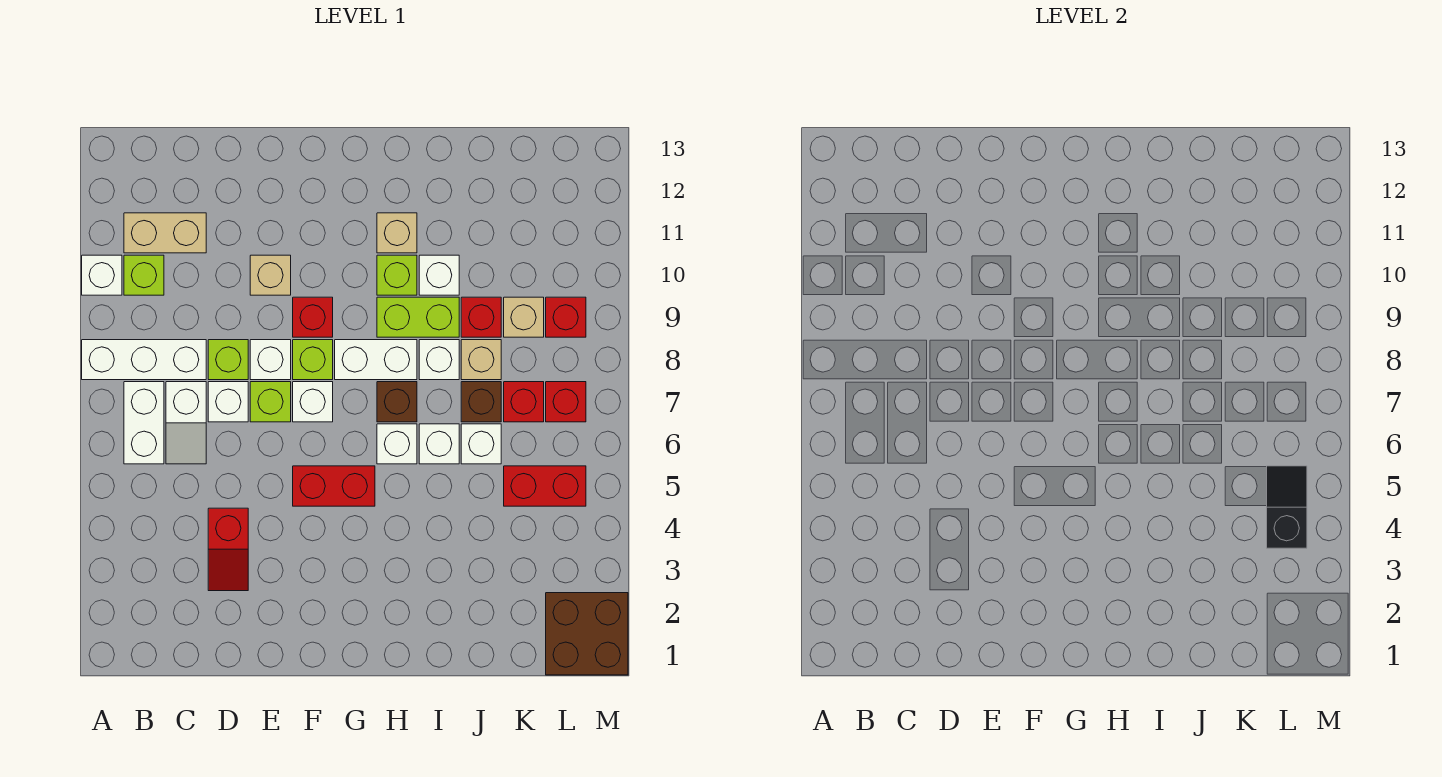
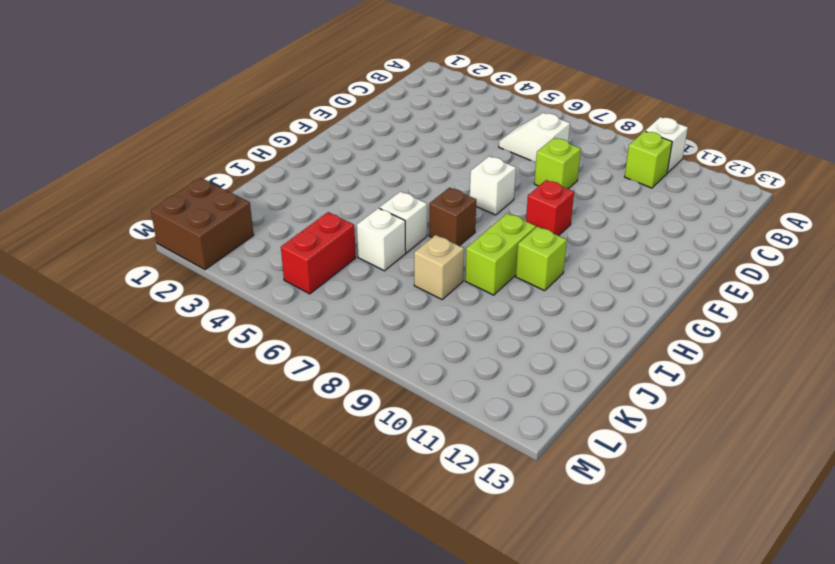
none -> white 1x3 brick [82,340,206,380]
none -> white 1x2 brick [124,382,164,464]
none -> tan 1x2 brick [124,213,206,253]
none -> red 1x2 slope [208,508,248,591]

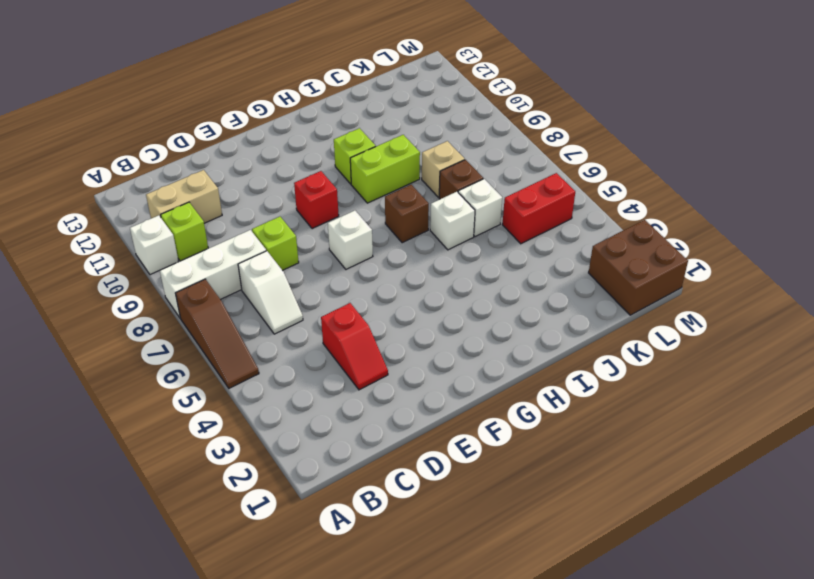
brown 1x3 slope [176,279,259,388] -> none
none -> white 1x2 brick [124,382,164,464]
none -> white 1x1 brick [208,382,248,422]
none -> lime 1x1 brick [250,382,291,422]
none -> white 1x1 brick [250,340,291,380]

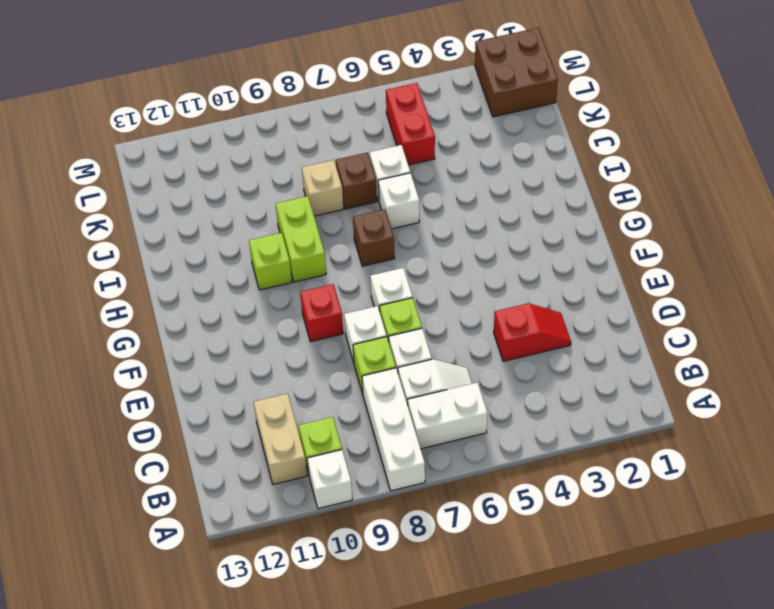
none -> tan 1x1 brick [250,255,291,295]
none -> red 1x2 brick [293,466,375,506]
none -> lime 1x1 brick [293,340,333,380]
none -> white 1x2 brick [335,340,417,380]

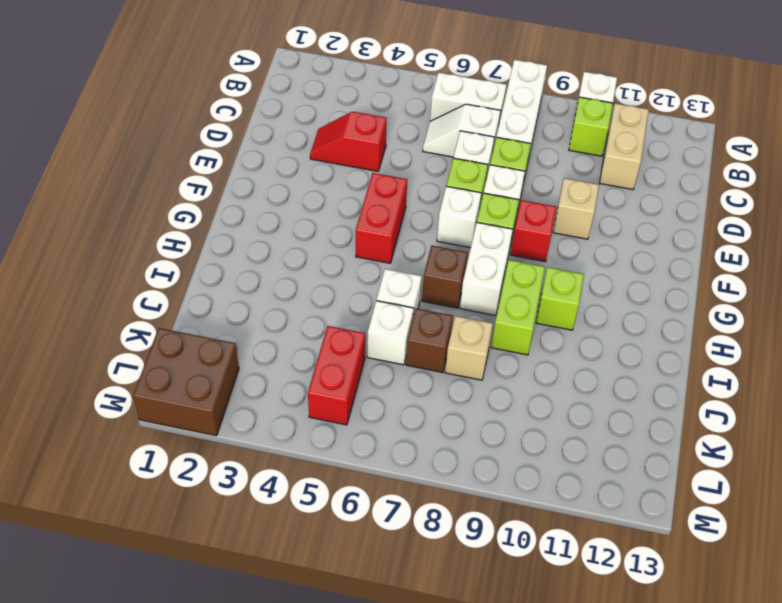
none -> white 1x1 brick [377,424,417,464]
none -> tan 1x1 brick [377,213,417,253]
none -> white 1x1 brick [419,340,459,380]
none -> white 1x1 brick [419,255,459,295]

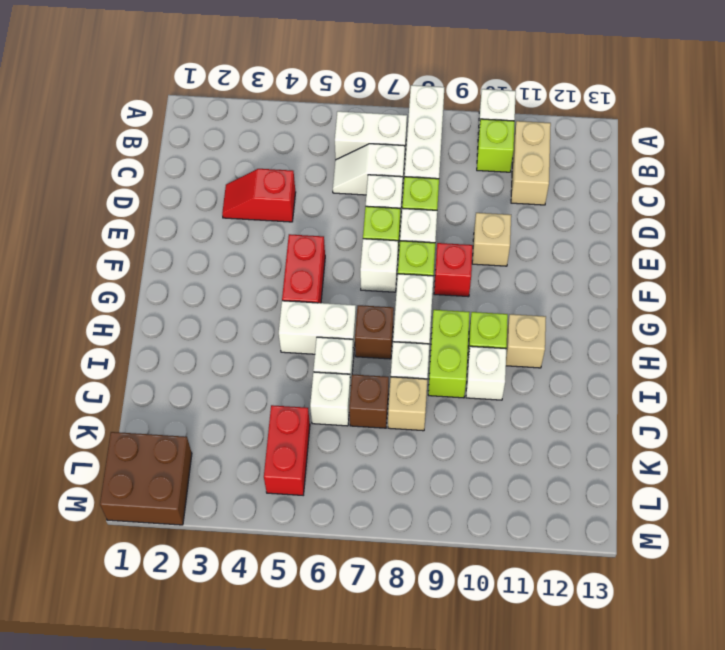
white 1x2 brick [279,301,356,356] -> white 1x1 brick [377,424,417,464]
none -> red 1x1 brick [461,297,501,337]
none -> red 1x1 brick [504,382,544,422]
none -> tan 1x1 brick [504,297,544,337]
none -> red 1x1 brick [546,382,586,422]

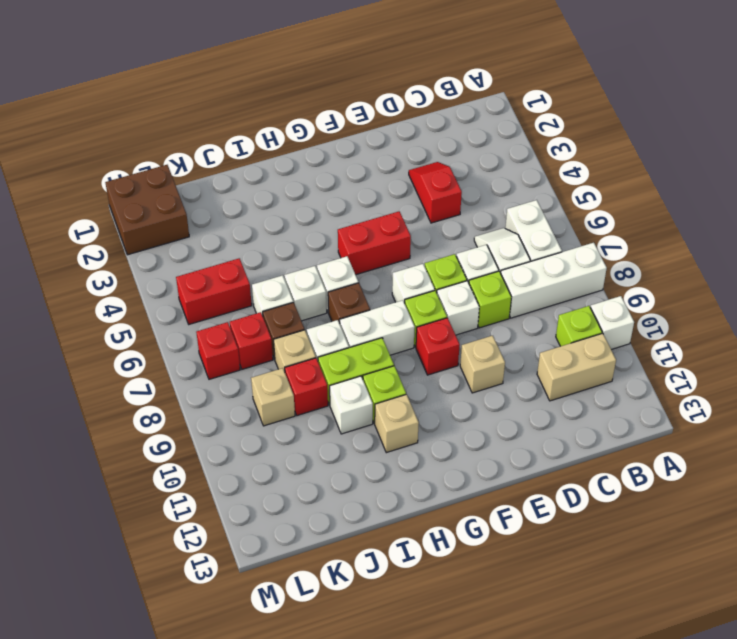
none -> red 1x1 brick [546,297,586,337]
none -> black 1x2 slope [1267,466,1307,548]

